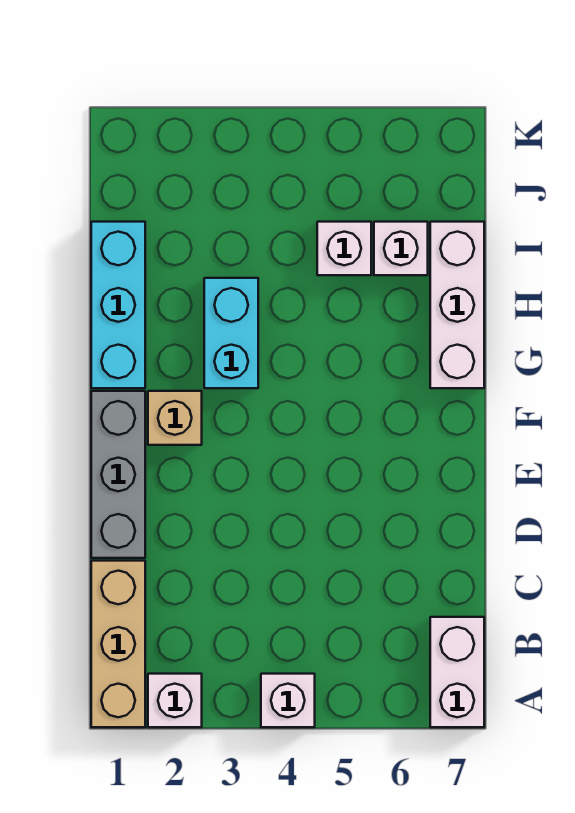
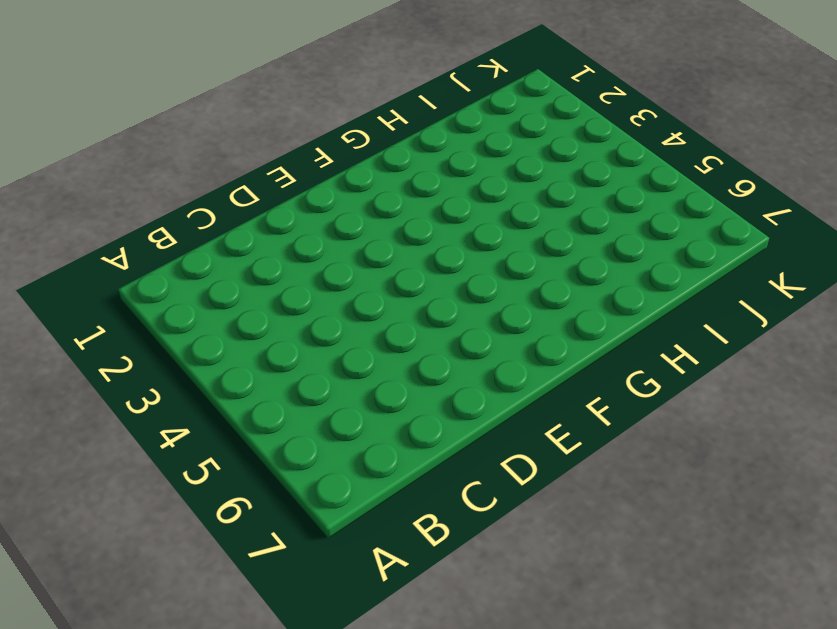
none -> tan 1x3 brick [91,561,145,727]
none -> white 1x1 brick [148,674,202,727]

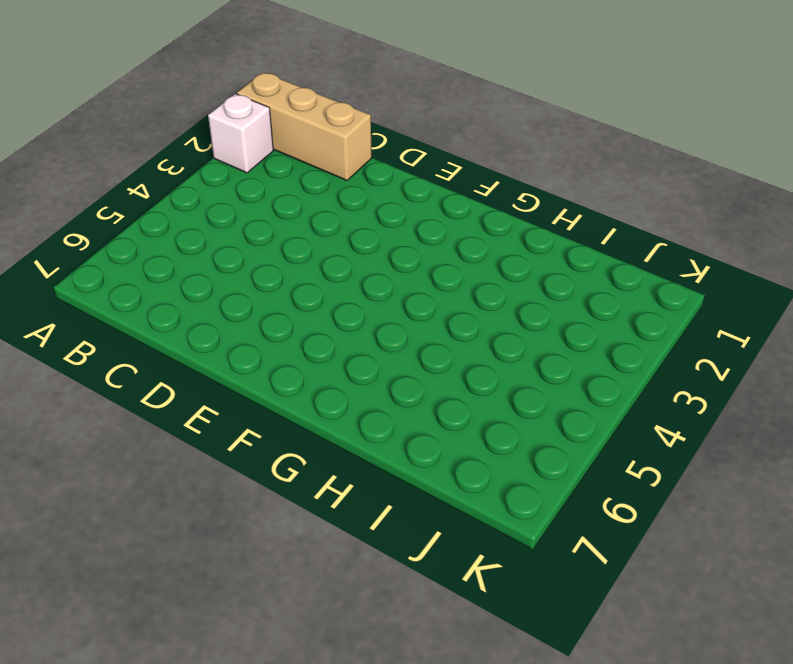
none -> white 1x1 brick [261,674,315,727]
none -> white 1x2 brick [430,617,484,727]

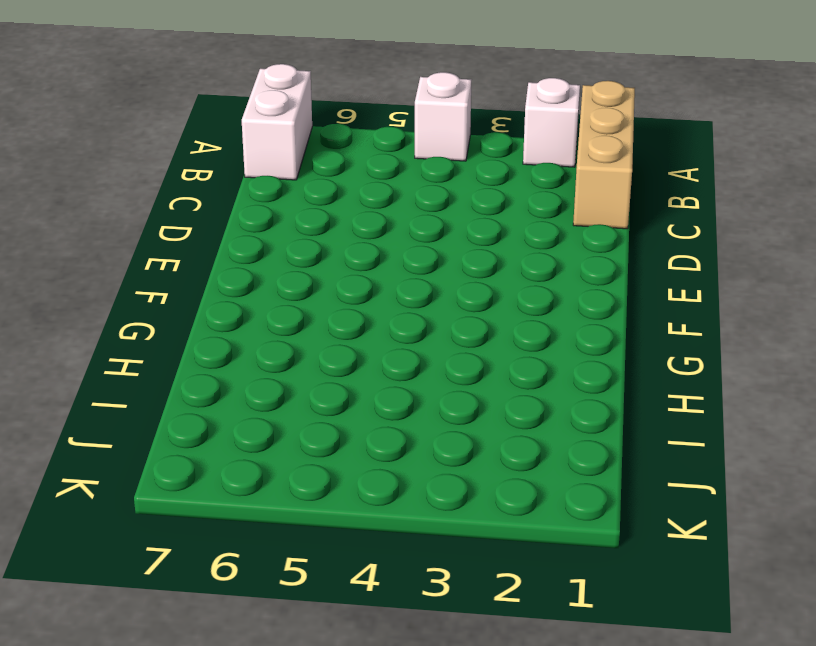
none -> grey 1x3 brick [91,391,145,558]
none -> tan 1x1 brick [148,391,202,445]

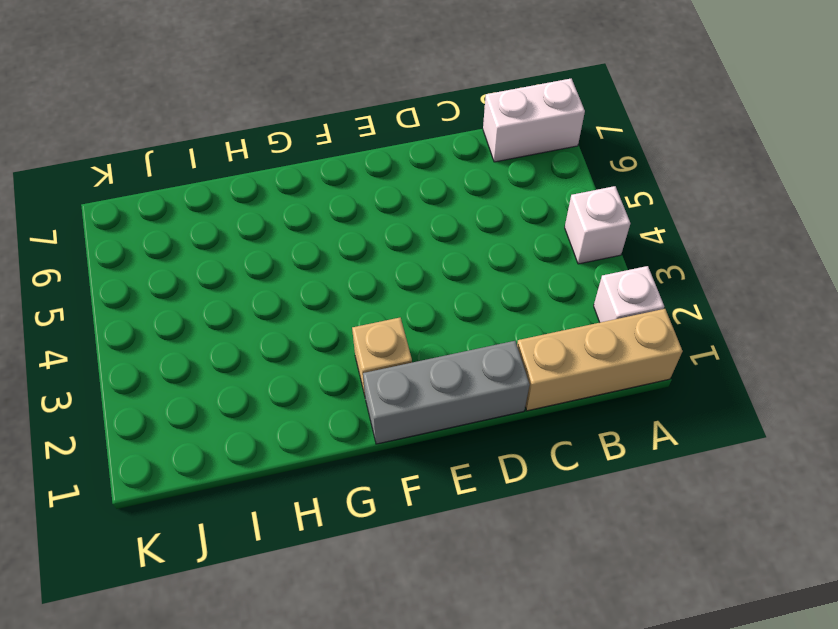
none -> cyan 1x3 brick [91,222,145,388]
none -> cyan 1x2 brick [204,278,258,388]

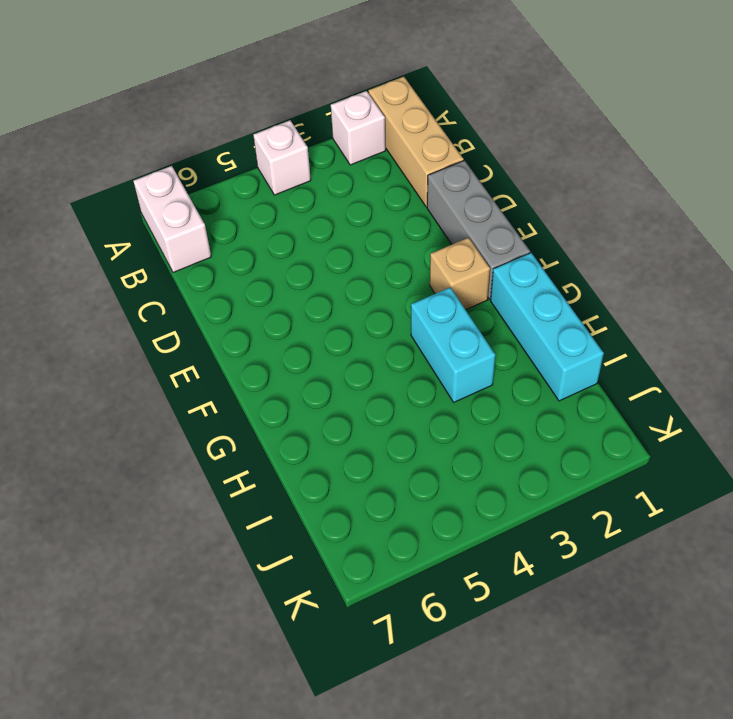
none -> white 1x3 brick [430,222,484,388]
none -> white 1x1 brick [317,222,371,275]

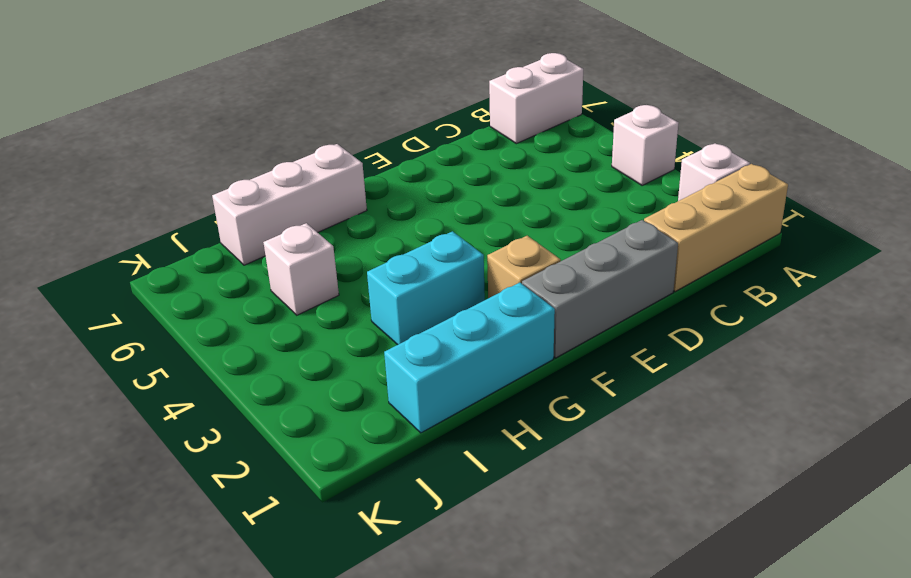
none -> white 1x1 brick [374,222,428,275]

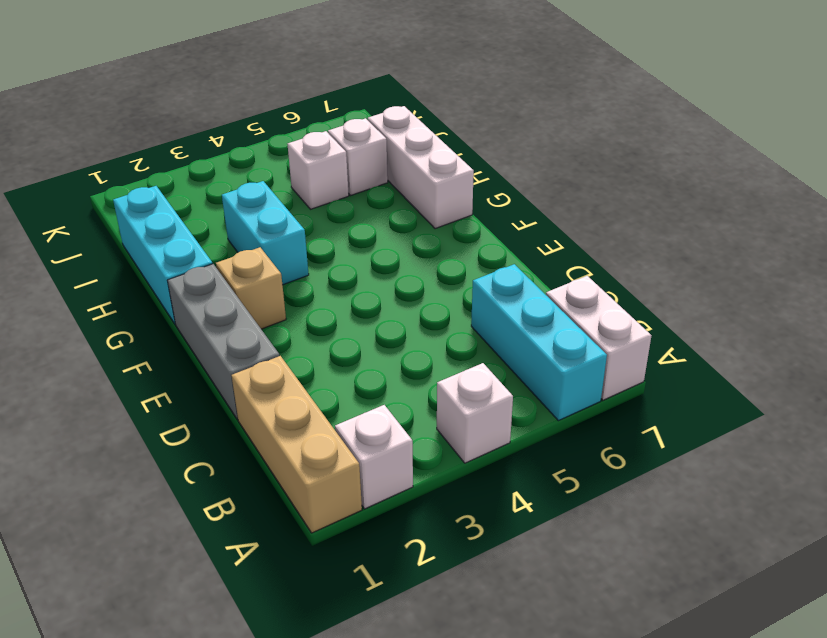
cyan 1x3 brick [471,264,607,421] -> none

